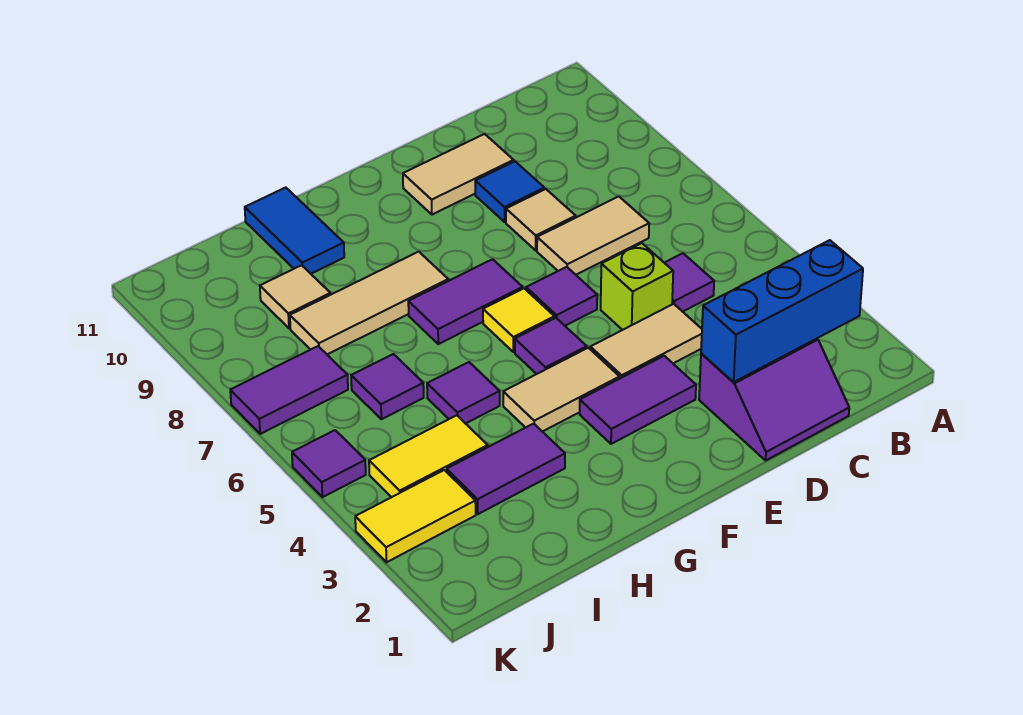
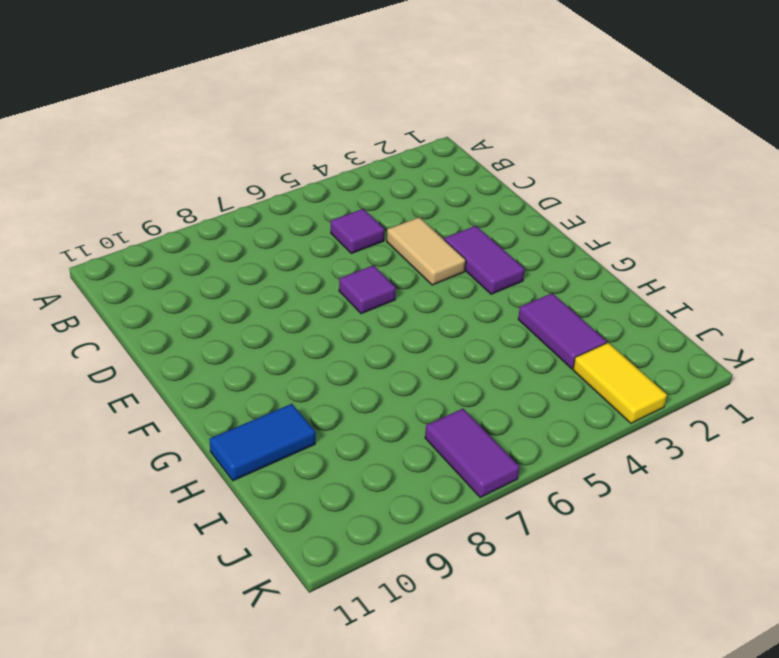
none -> purple 2x2 slope [699,339,849,460]
none -> tan 1x2 tile [537,197,649,275]
none -> lime 1x1 brick [601,243,673,330]

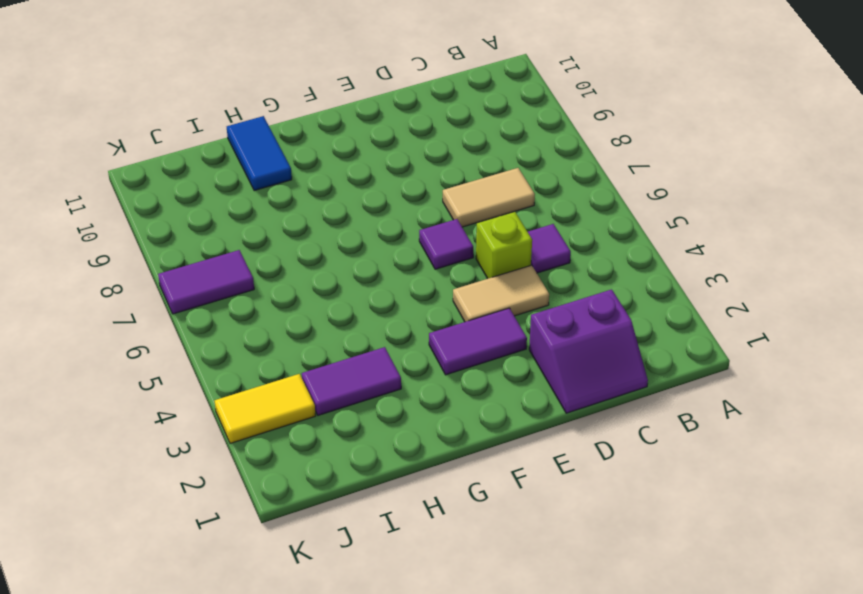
none -> tan 1x1 tile [506,189,576,250]
none -> blue 1x1 tile [475,161,544,222]
none -> tan 1x2 tile [403,134,514,215]

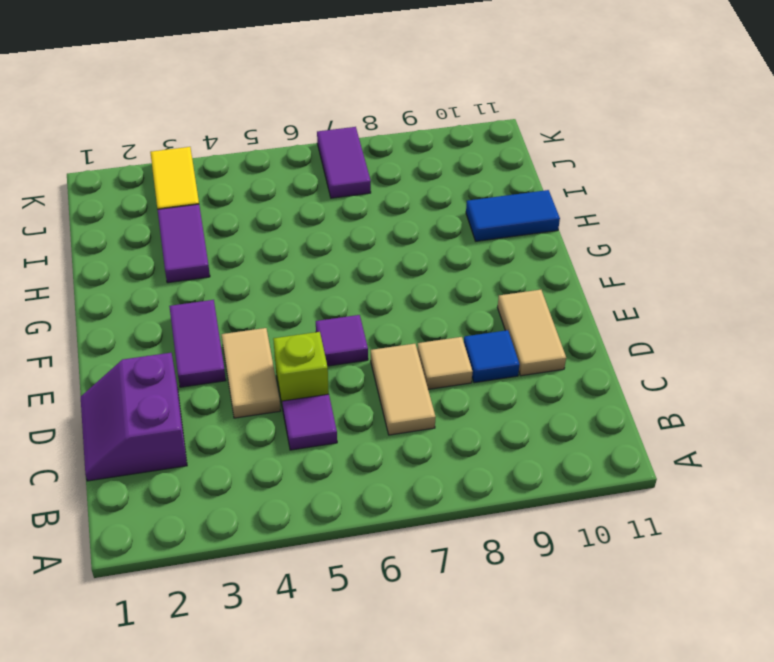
none -> tan 1x2 tile [503,348,620,432]
none -> purple 1x1 tile [515,318,587,374]
none -> yellow 1x1 tile [483,288,554,352]

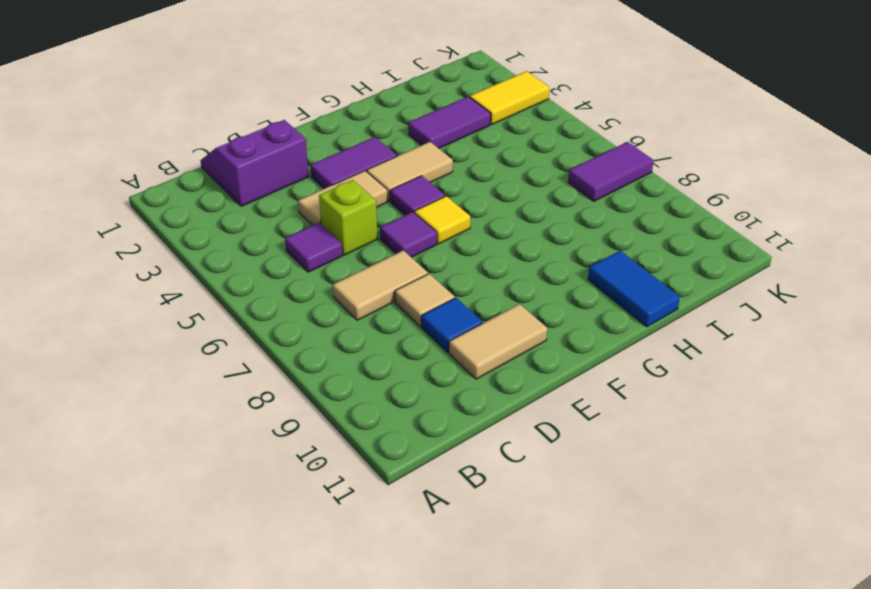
none -> purple 1x2 tile [408,259,523,344]
none -> tan 1x3 tile [290,252,448,354]
none -> purple 1x1 tile [427,362,500,424]

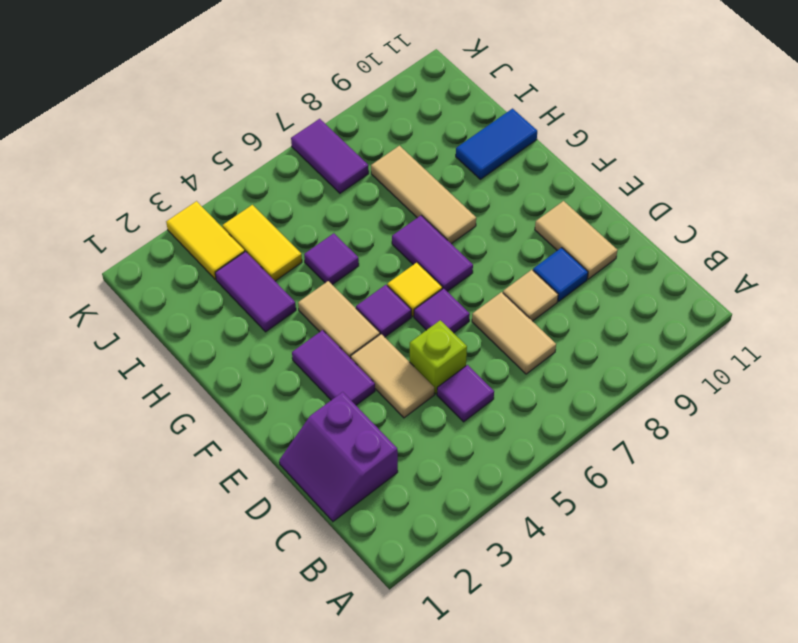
none -> purple 1x1 tile [351,354,424,419]
none -> tan 1x1 tile [260,265,330,328]
none -> purple 1x1 tile [292,430,366,497]

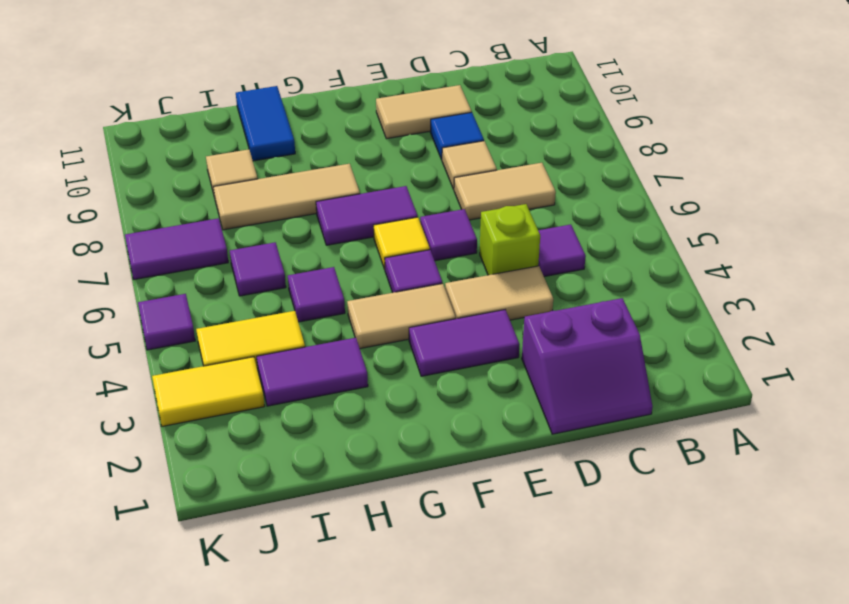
none -> blue 1x3 brick [701,240,863,382]

